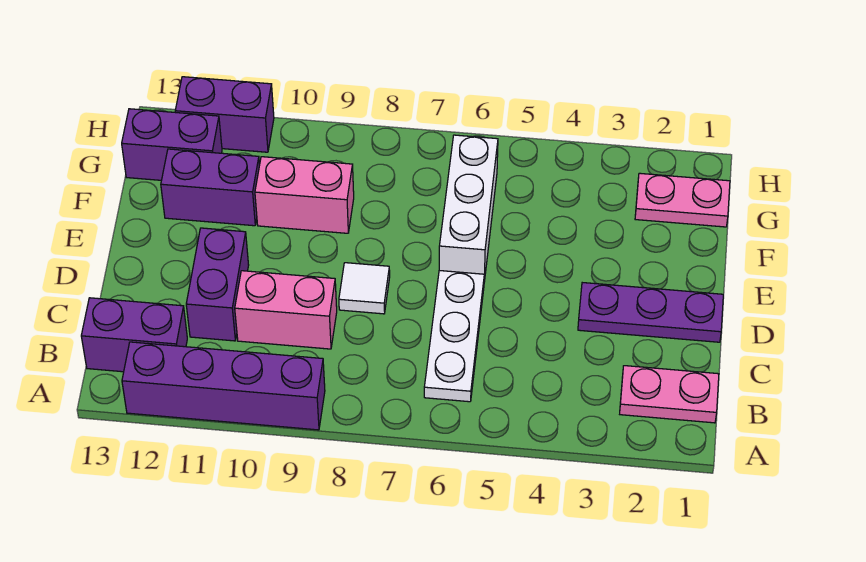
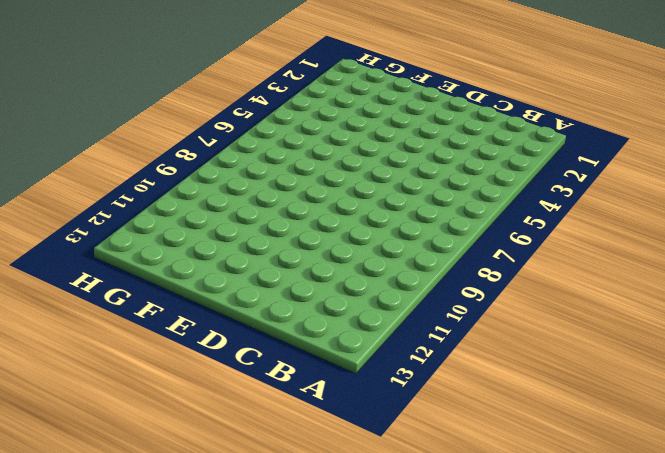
none -> purple 1x4 brick [122,342,325,430]
none -> pink 1x2 plate [620,366,719,423]
none -> white 1x3 plate [424,271,484,402]

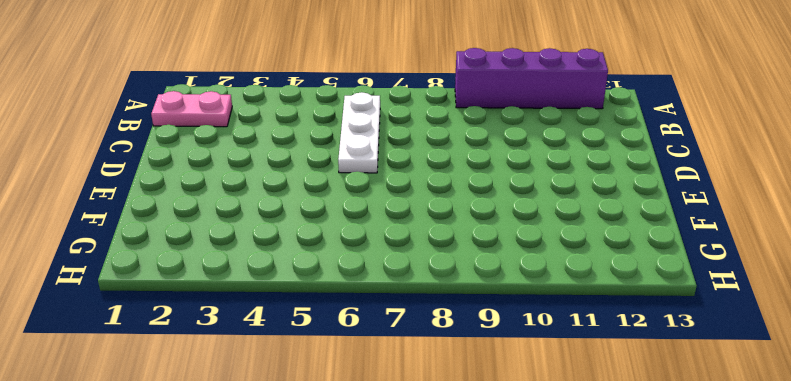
none -> purple 1x2 brick [81,298,187,372]
none -> pink 1x2 brick [235,271,337,349]
none -> purple 1x2 brick [186,228,249,341]

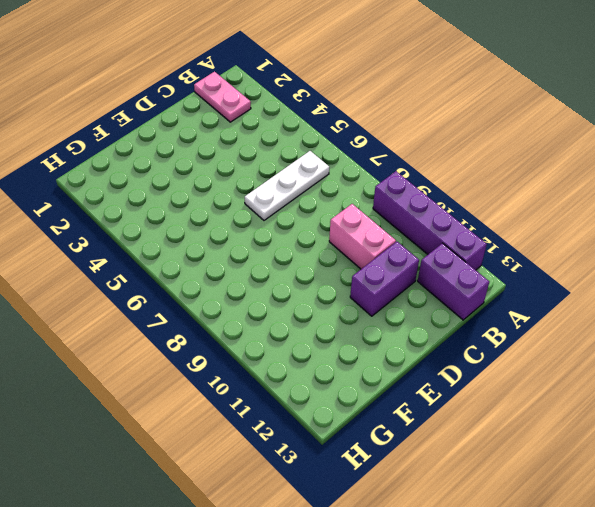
none -> purple 1x3 plate [578,283,723,342]
none -> white 1x1 tile [339,263,390,314]
none -> white 1x3 brick [439,135,498,282]

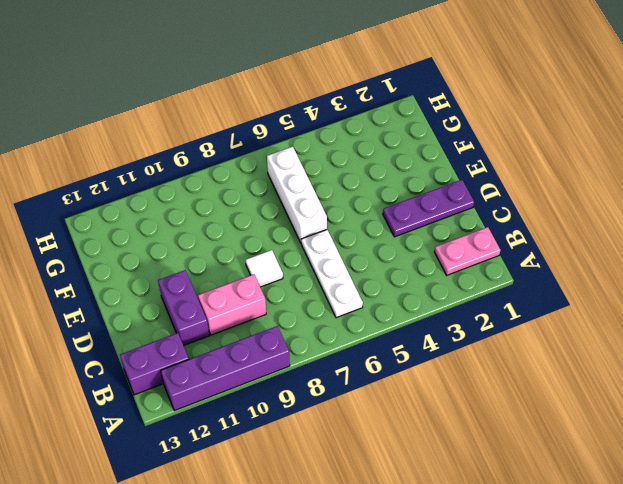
none -> pink 1x2 brick [255,157,354,233]
none -> purple 1x2 brick [161,149,260,226]
none -> pink 1x2 plate [635,173,730,227]

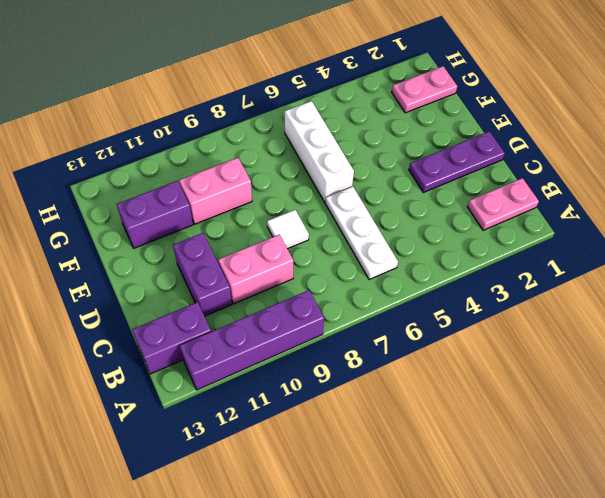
none -> purple 1x2 brick [122,109,222,180]
none -> purple 1x2 brick [175,77,274,152]

